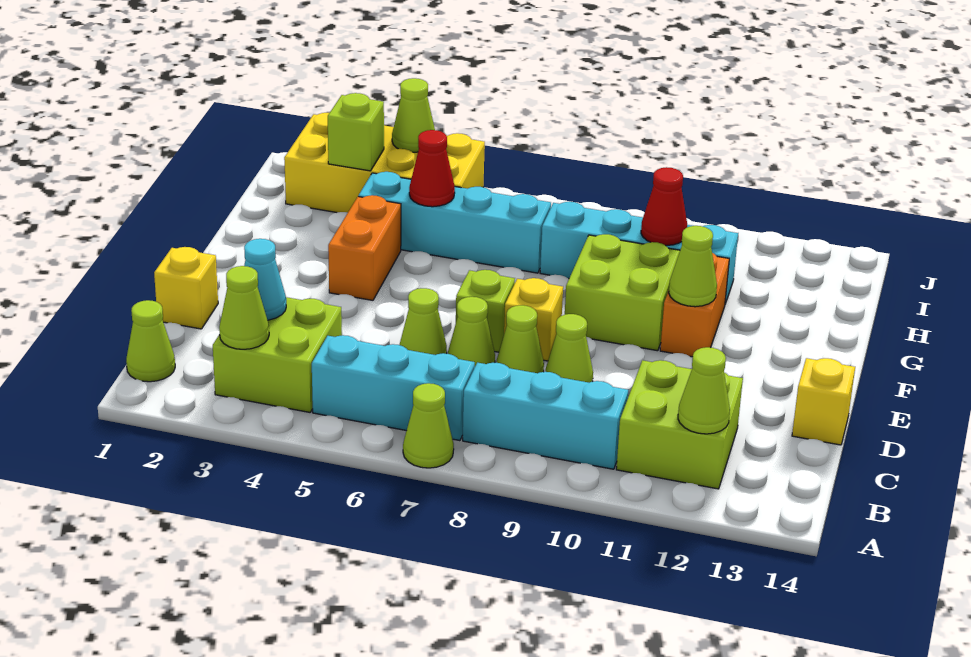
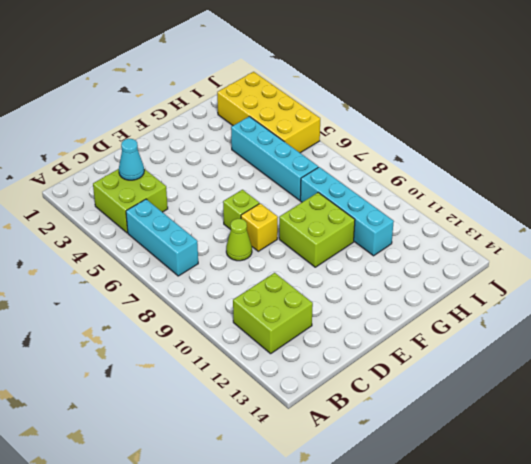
none -> lime 1x1 cone [403,383,454,468]
none -> lime 1x1 cone [126,300,175,382]
none -> cyan 1x3 brick [463,363,628,469]

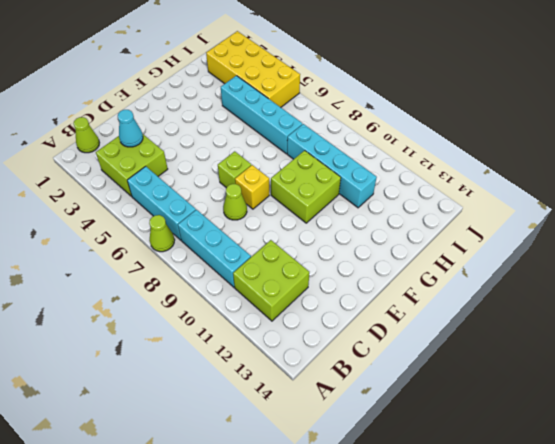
none -> yellow 1x1 brick [154,247,218,329]
none -> lime 1x1 cone [400,288,447,355]
none -> lime 1x1 cone [448,297,495,366]

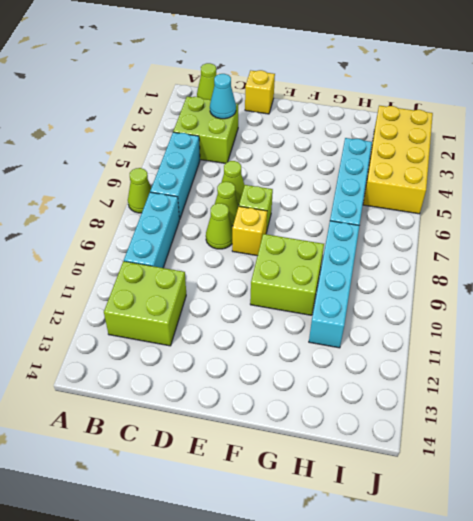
none -> lime 1x1 cone [545,314,593,383]
none -> yellow 1x1 brick [792,358,855,445]
none -> orange 1x2 brick [328,195,401,300]

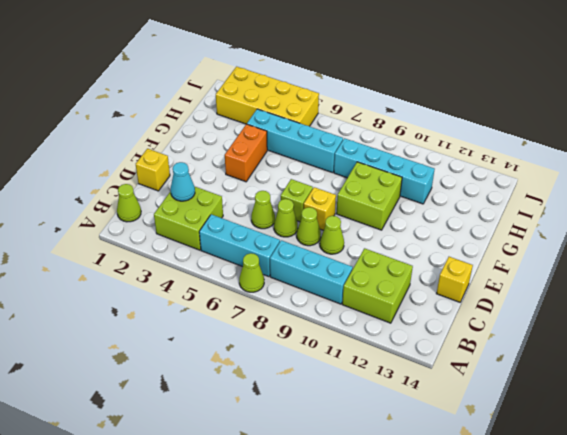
none -> orange 1x2 brick [660,253,729,357]
none -> lime 1x1 cone [219,266,269,349]
none -> lime 1x1 cone [678,347,730,434]

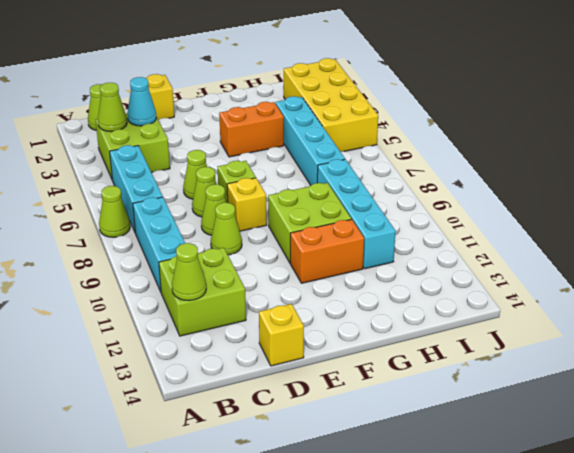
none -> lime 1x1 cone [669,226,717,307]
none -> red 1x1 cone [409,130,455,207]
none -> red 1x1 cone [641,167,687,246]

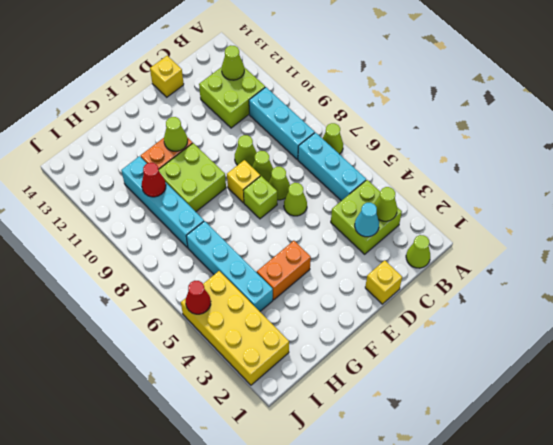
red 1x1 cone [186,281,211,314] -> red 1x1 cone moved to [409,130,455,207]
none -> lime 1x1 brick [328,93,384,171]
none -> lime 1x1 cone [392,78,435,152]

